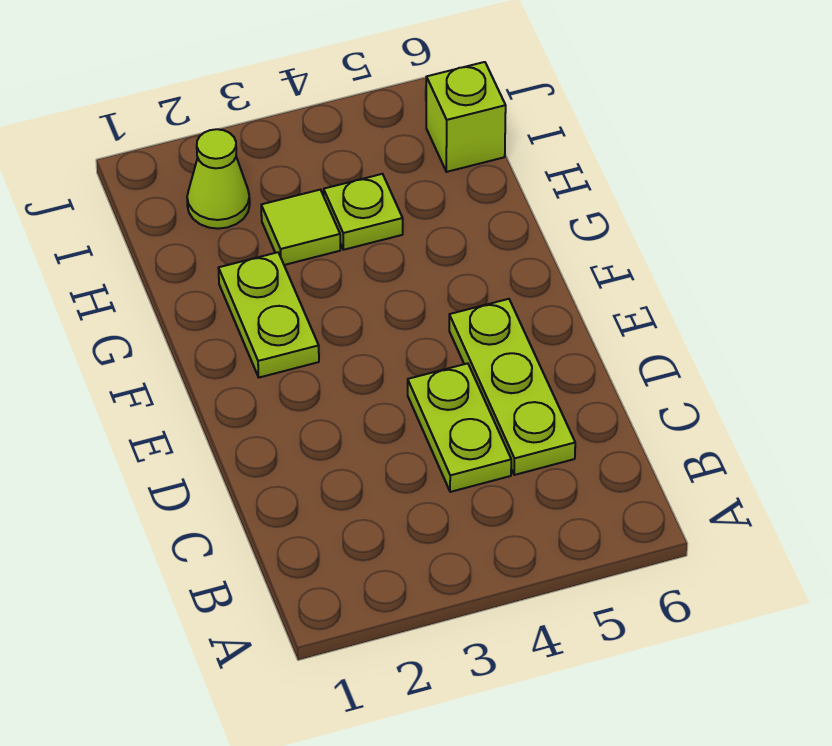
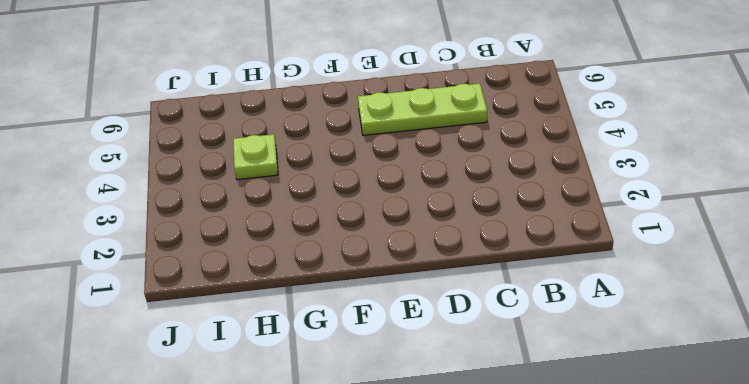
none -> lime 1x2 plate [408,363,511,492]
none -> lime 1x2 plate [218,252,319,377]

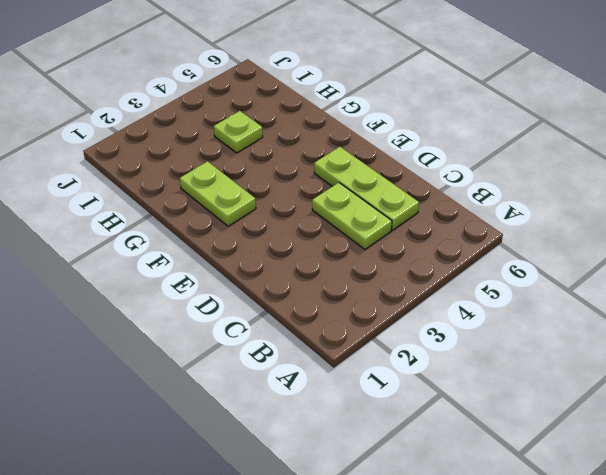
none -> lime 1x1 tile [261,190,340,265]
none -> lime 1x1 cone [187,129,250,229]

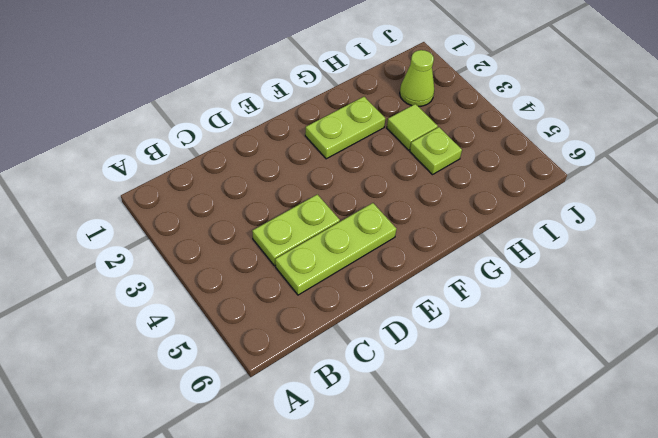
none -> lime 1x1 brick [426,62,506,172]

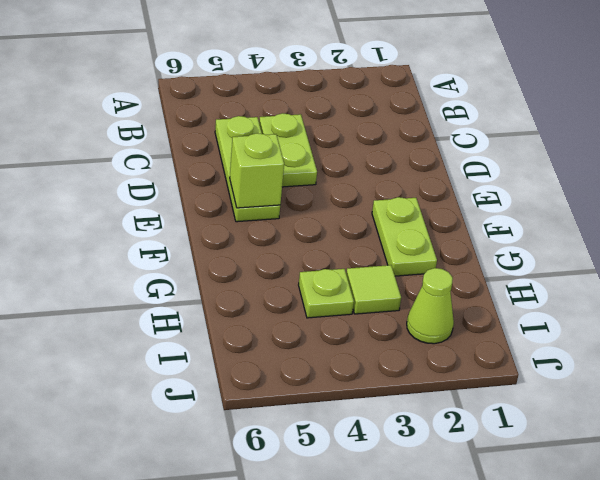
lime 1x1 brick [230,133,284,208] -> lime 1x1 brick moved to [426,62,506,172]

